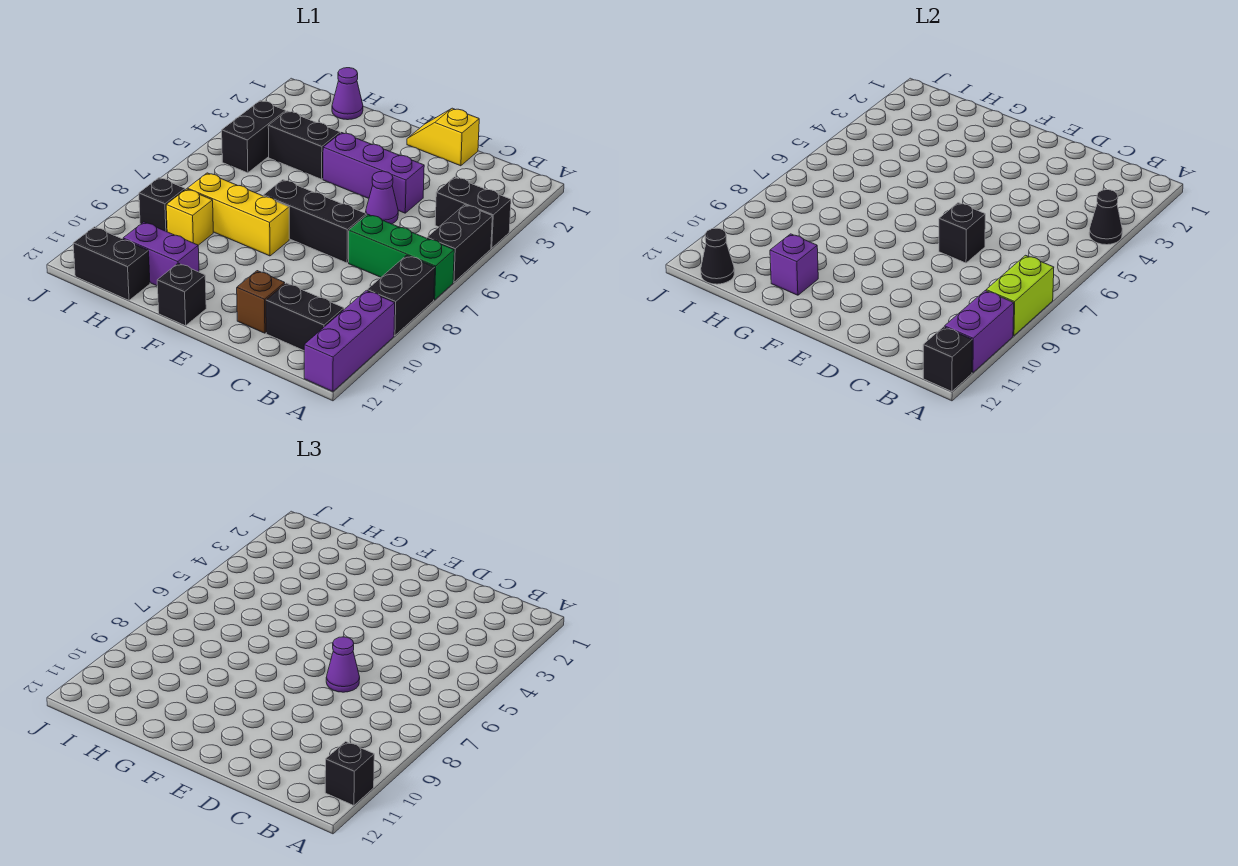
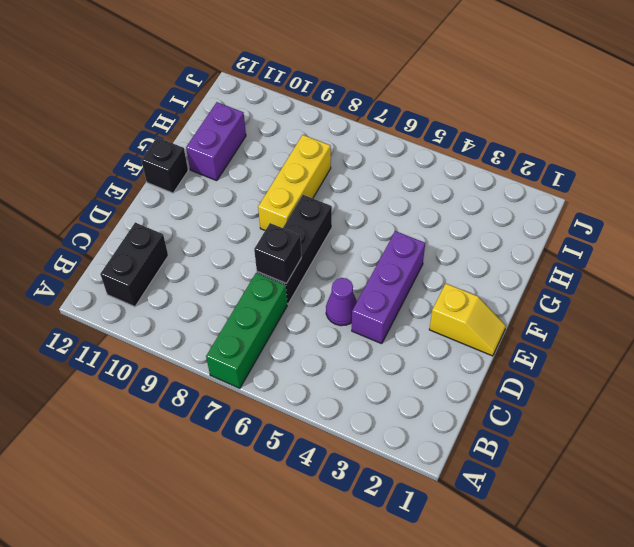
yellow 1x2 slope [429,284,506,356] -> yellow 1x2 slope turned to [407,108,479,166]
none -> black 1x2 brick [435,177,511,248]
none -> black 1x2 brick [427,205,492,282]
none -> black 1x2 brick [367,255,435,336]

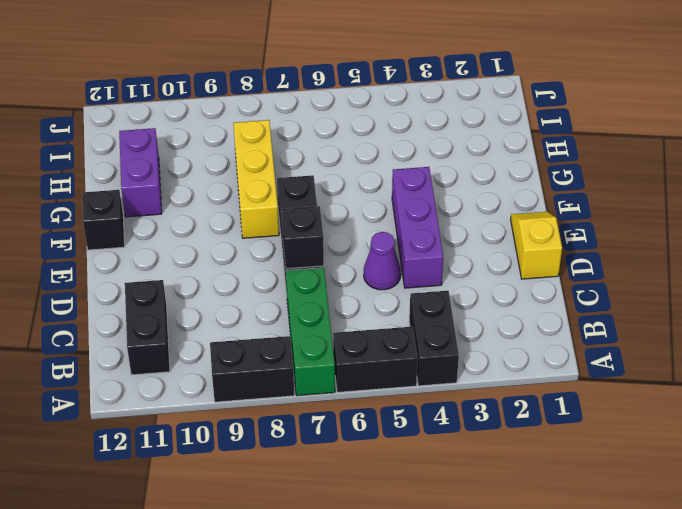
none -> purple 1x3 brick [304,291,395,391]
none -> brown 1x1 brick [237,271,285,333]
none -> black 1x2 brick [268,111,340,179]

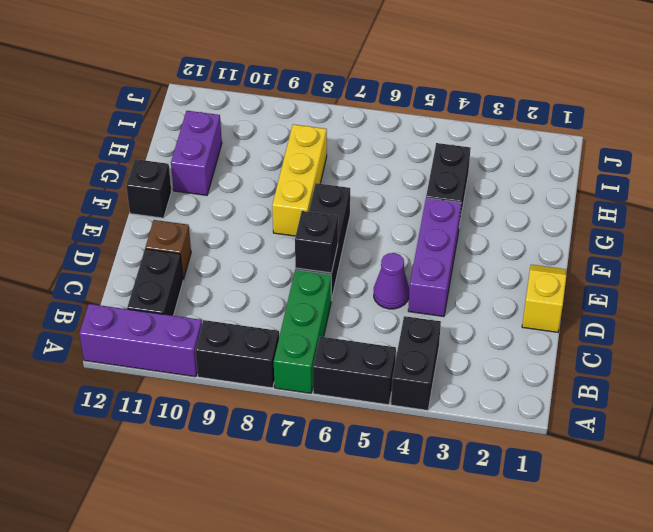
none -> purple 1x1 cone [332,68,363,120]
none -> yellow 1x1 brick [166,189,213,245]
none -> black 1x2 brick [73,227,150,300]

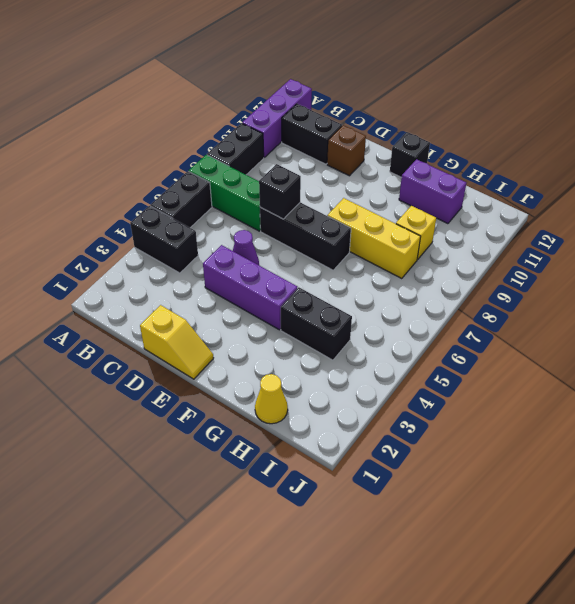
yellow 1x1 cone [255,374,288,424] -> purple 1x1 cone [332,68,363,120]
none -> black 1x2 brick [73,227,150,300]
none -> black 1x2 brick [222,100,286,173]
none -> black 1x1 brick [139,178,185,232]

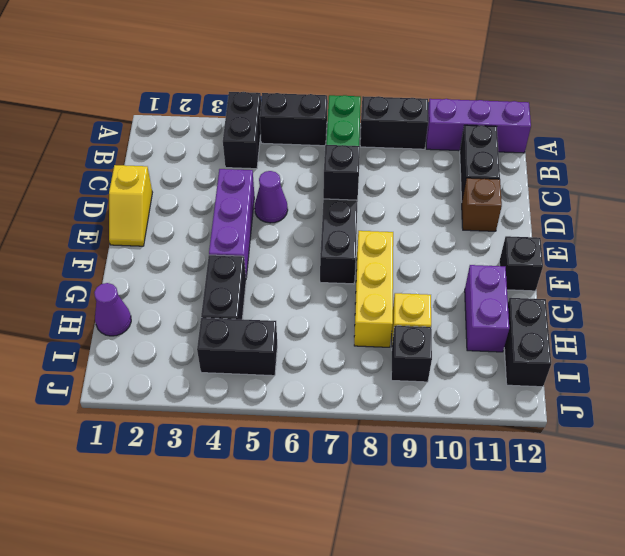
none -> black 1x1 cone [1089,190,1122,245]
none -> lime 1x2 brick [986,255,1054,336]
none -> purple 1x2 brick [945,291,1014,373]

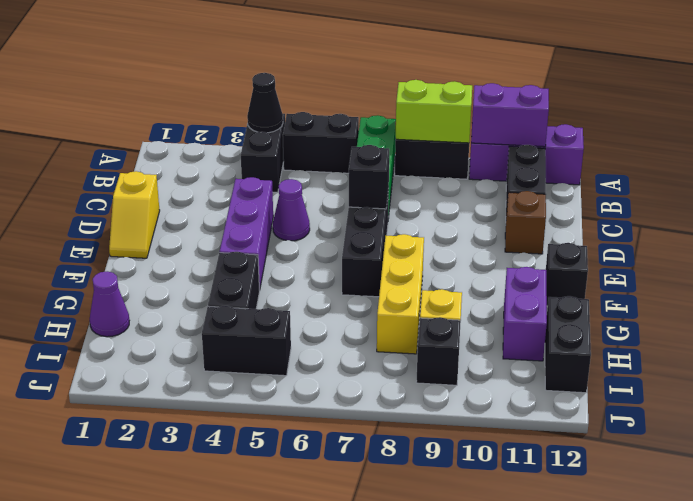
none -> black 1x1 brick [923,327,972,391]
none -> purple 1x1 brick [770,234,818,295]
none -> black 1x1 cone [701,228,734,284]

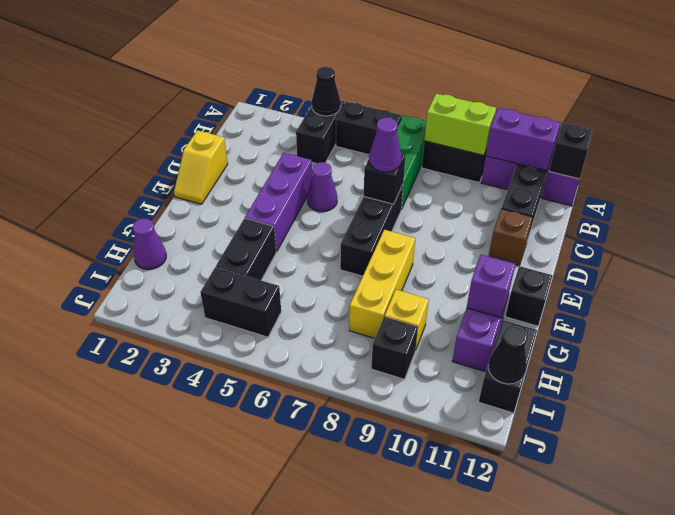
none -> black 1x1 brick [325,742,374,806]

